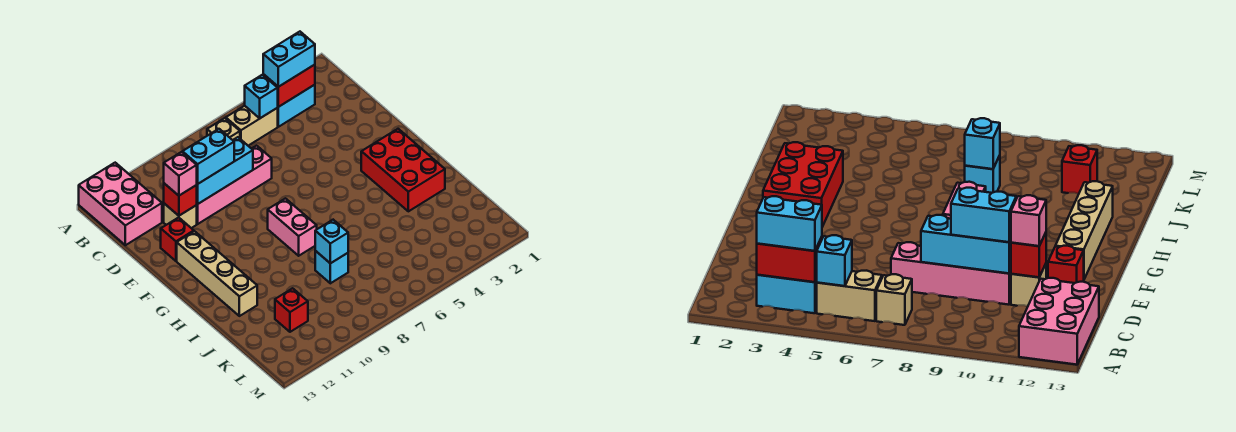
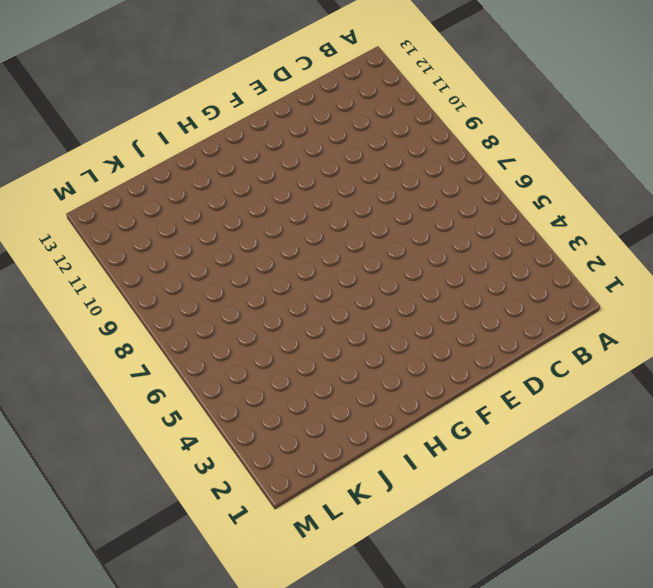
none -> pink 2x3 brick [79,163,162,245]
none -> cyan 1x2 brick [278,85,315,127]
none -> tan 1x2 brick [226,106,278,146]

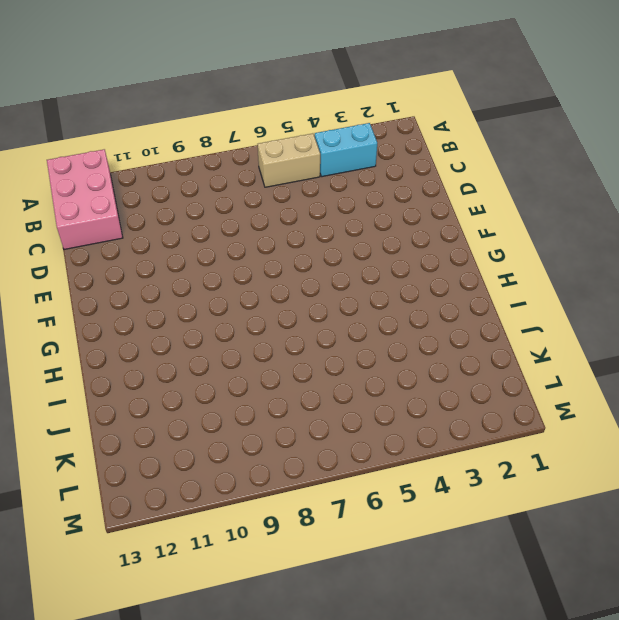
none -> tan 1x1 brick [207,118,240,140]
none -> pink 1x4 brick [197,146,272,224]
none -> tan 1x1 brick [164,204,197,228]

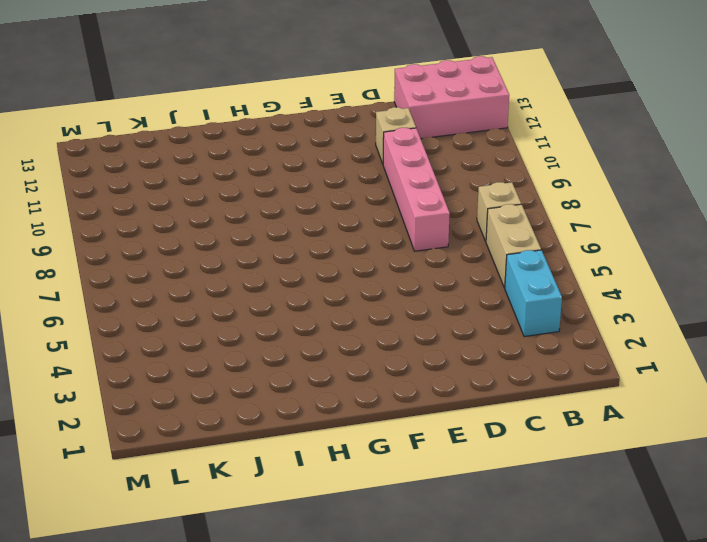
none -> red 1x1 brick [161,217,194,261]
none -> tan 1x4 brick [177,231,257,316]
none -> red 2x3 brick [361,129,445,211]

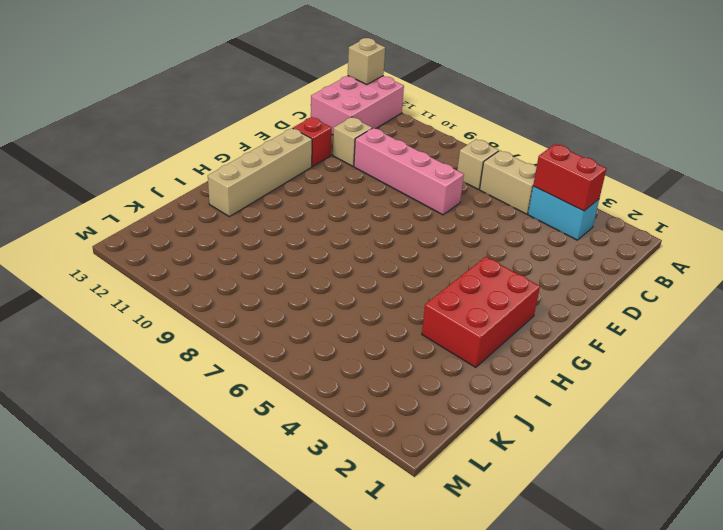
tan 1x1 brick [348,38,385,85] -> none
none -> pink 1x2 brick [268,199,317,256]
none -> cyan 1x1 brick [315,251,348,283]
none -> red 1x1 brick [275,288,308,332]

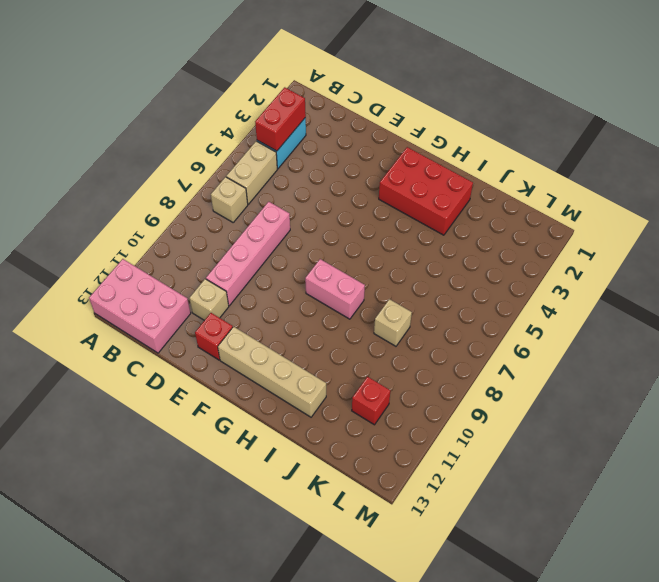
tan 1x1 brick [374,299,412,346] -> cyan 1x1 brick [315,251,348,283]
none -> cyan 1x1 brick [245,75,278,118]
none -> cyan 1x3 brick [197,137,253,204]
none -> red 1x1 brick [164,183,197,216]

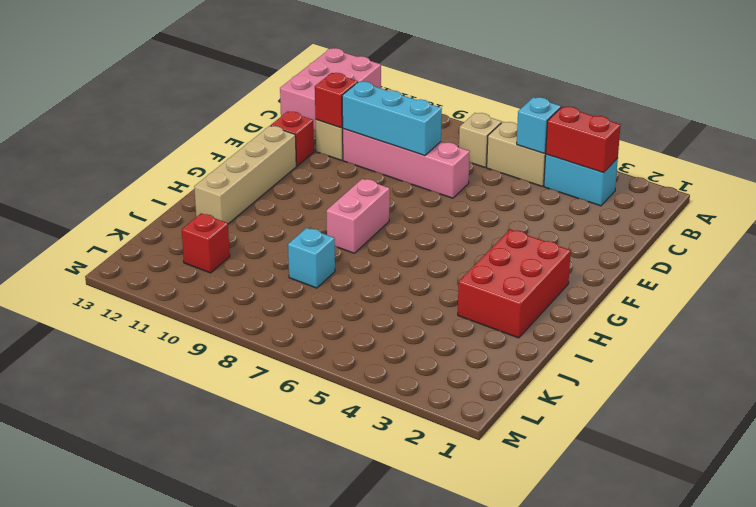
none -> cyan 1x1 brick [315,220,348,263]
none -> cyan 1x2 brick [263,32,315,87]
none -> cyan 1x2 brick [182,129,234,184]

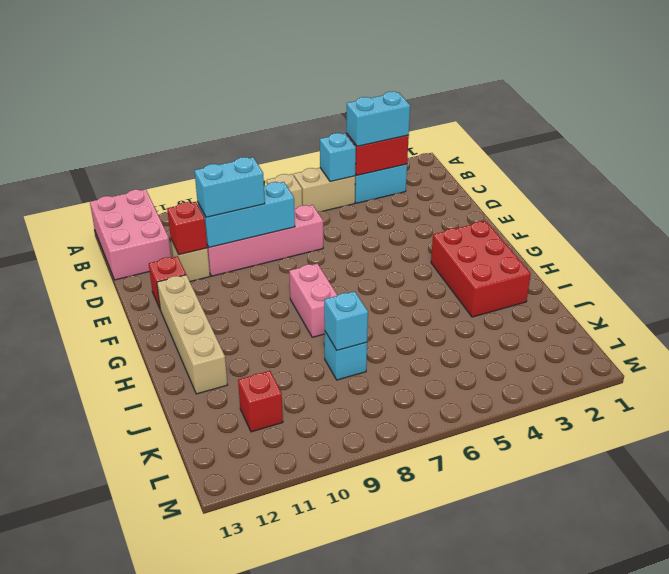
none -> pink 1x1 brick [164,152,197,196]

